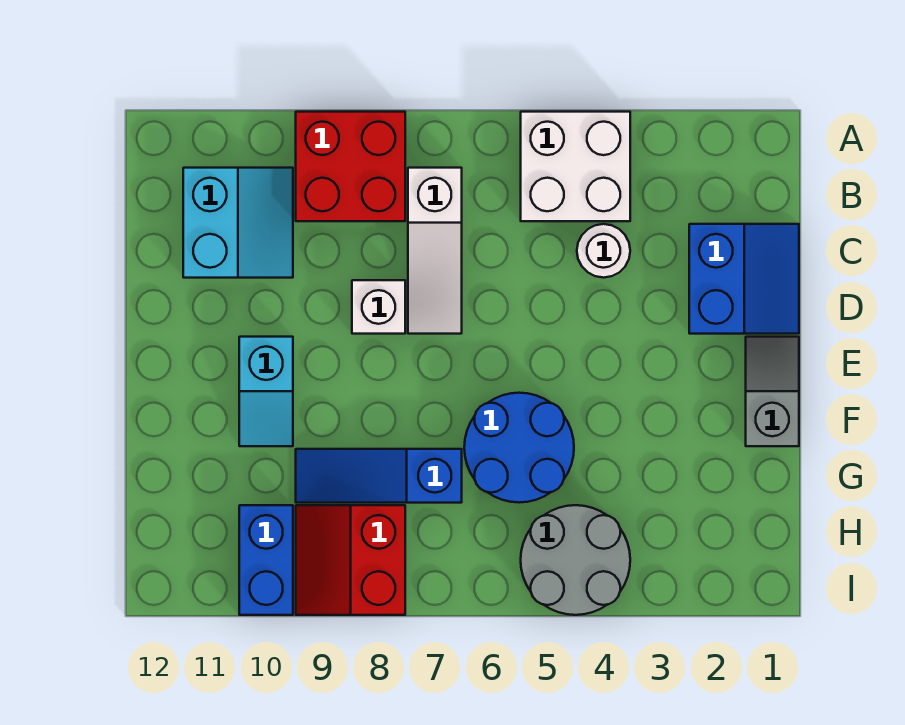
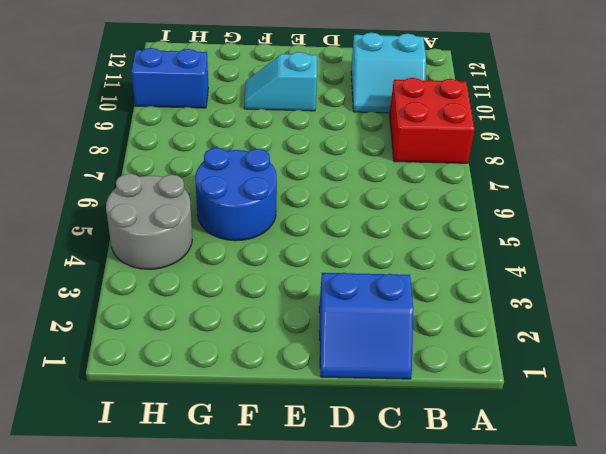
none -> white 2x2 brick [521,112,630,221]
none -> white 1x3 slope [408,168,462,334]
none -> white 1x1 round brick [577,224,630,278]

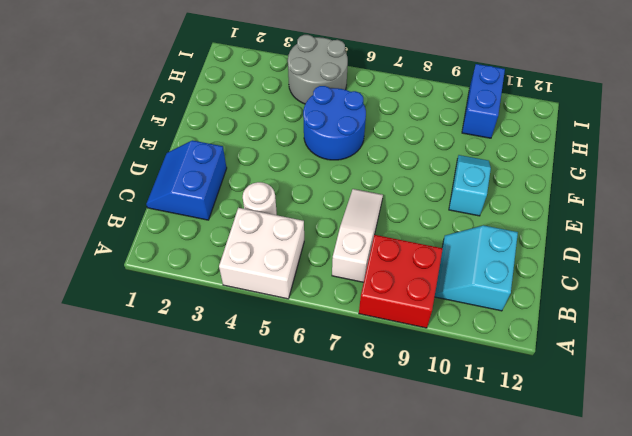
none -> white 1x1 brick [352,280,405,334]
none -> grey 1x2 slope [746,337,799,446]
none -> blue 1x3 slope [296,449,462,503]

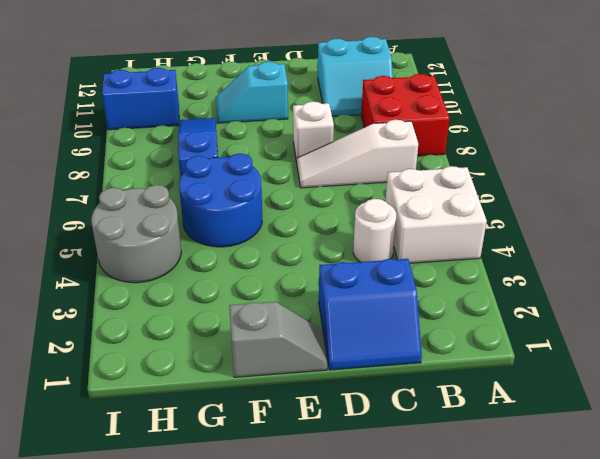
none -> red 2x2 slope [296,505,405,615]

